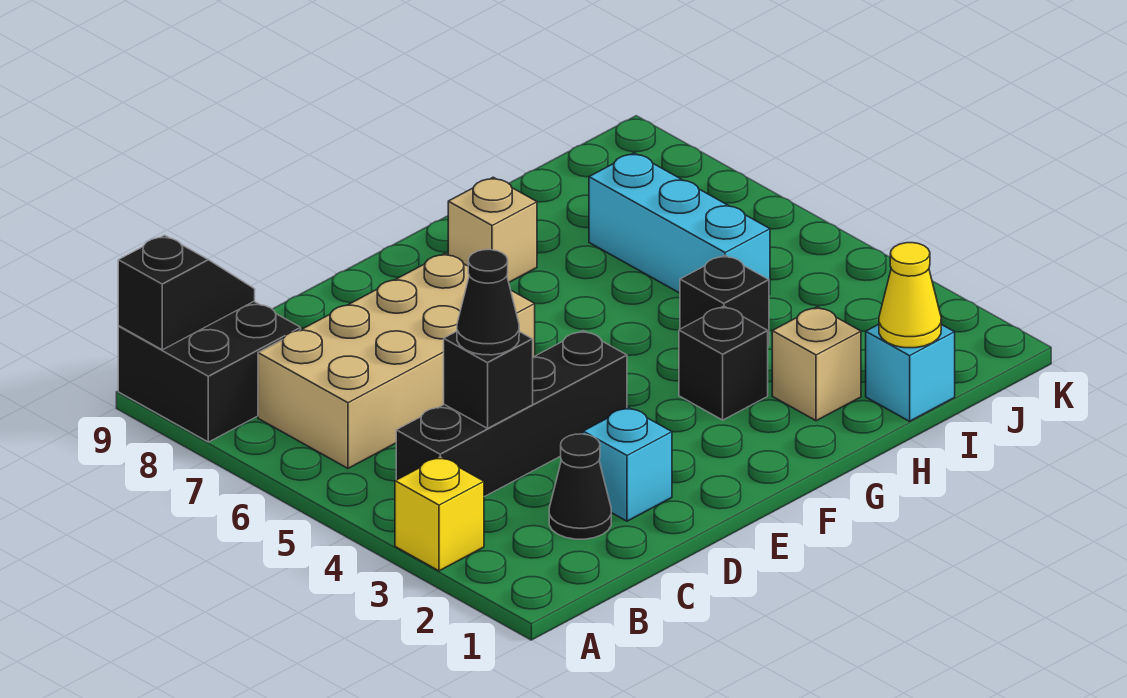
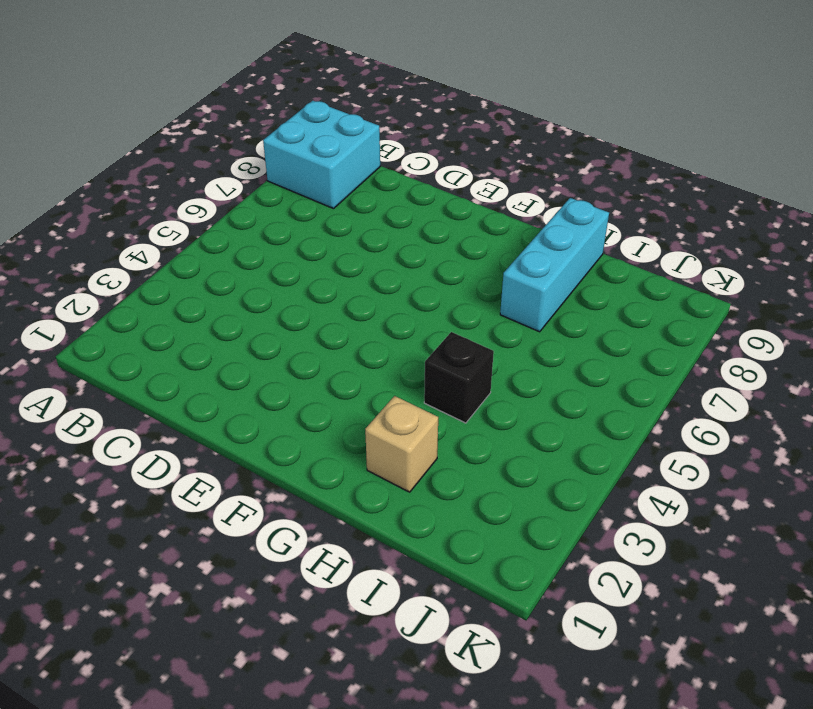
cyan 2x2 brick [263,101,380,209] -> black 2x2 brick [118,302,301,442]
cyan 1x3 brick [500,198,609,332] -> cyan 1x3 brick moved to [589,153,770,295]
none -> yellow 1x1 brick [395,457,484,571]
none -> black 1x4 brick [396,331,627,497]
none -> tan 2x4 brick [258,253,535,468]

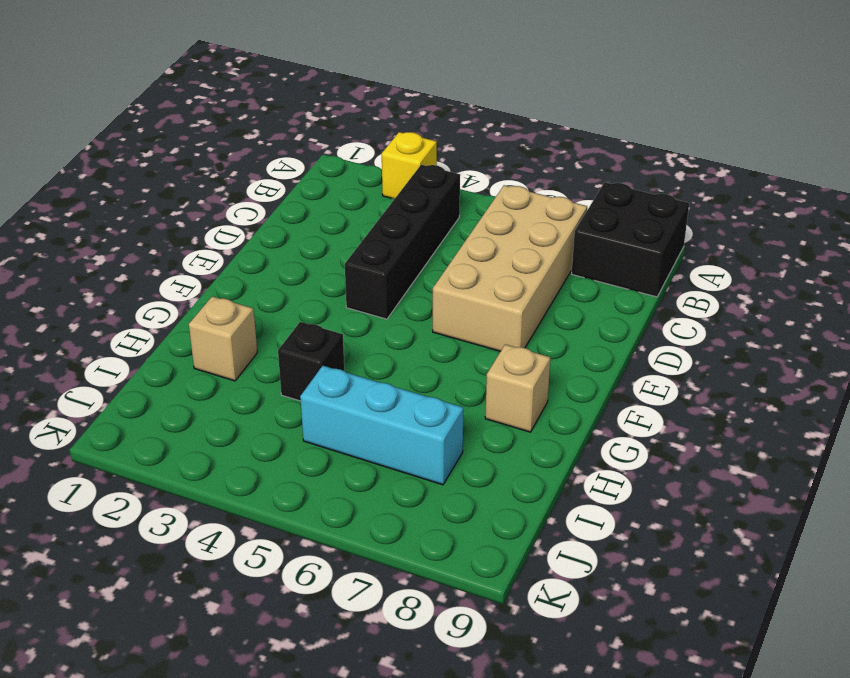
none -> black 1x1 cone [549,434,611,539]
none -> cyan 1x1 brick [583,407,672,521]
none -> black 1x1 brick [679,306,768,420]

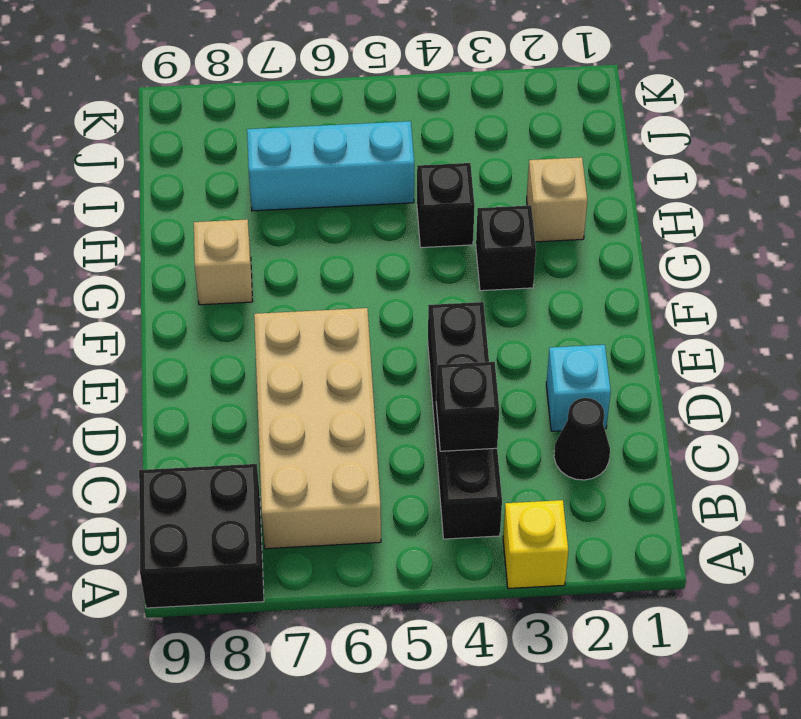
none -> cyan 1x1 brick [866,324,955,421]
none -> black 1x2 slope [118,235,255,350]
none -> yellow 1x1 cone [879,243,941,348]

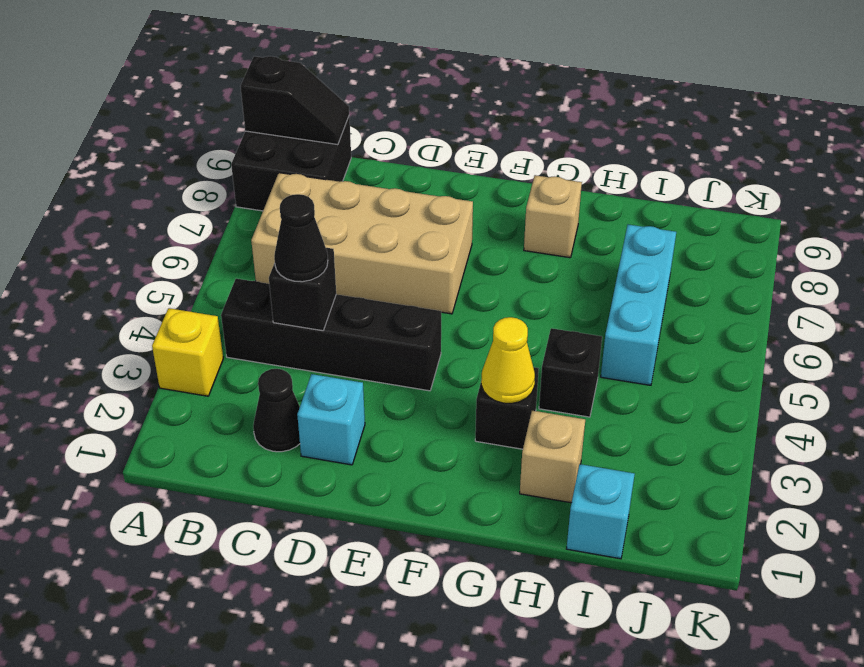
yellow 1x1 cone [481,317,535,403] -> yellow 1x1 cone moved to [879,243,941,348]

